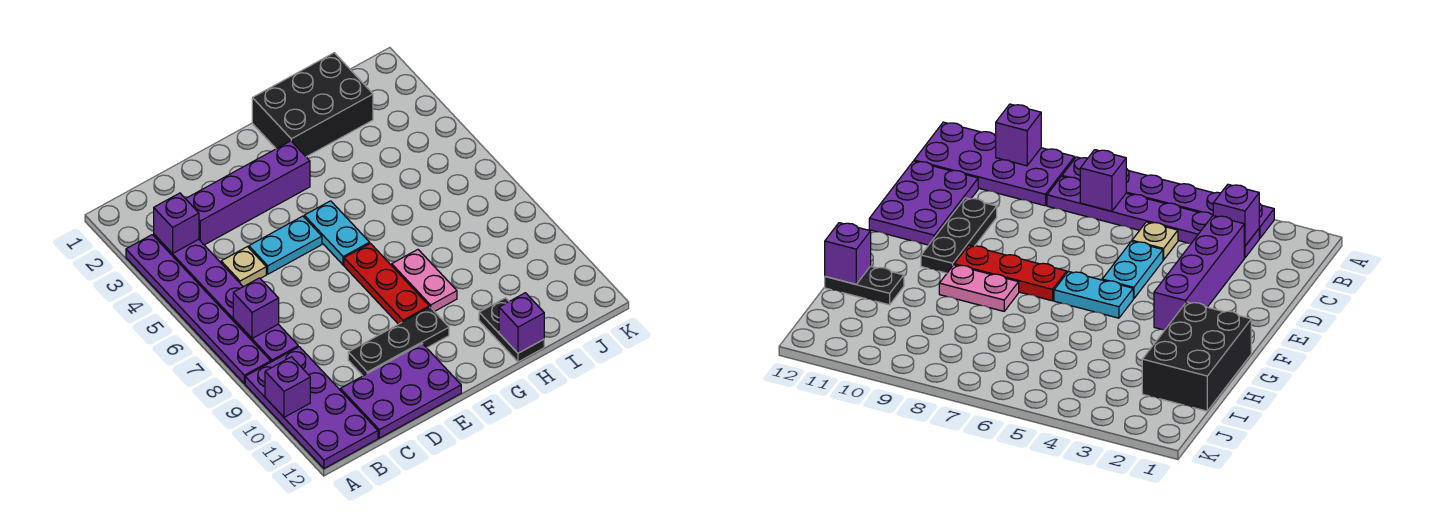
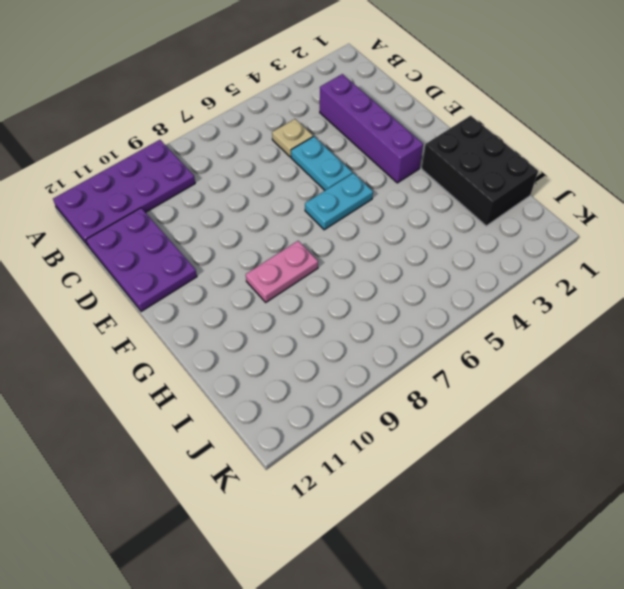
none -> purple 1x6 plate [126,235,271,384]
none -> purple 1x6 plate [154,234,298,362]
none -> black 1x3 plate [348,307,449,376]

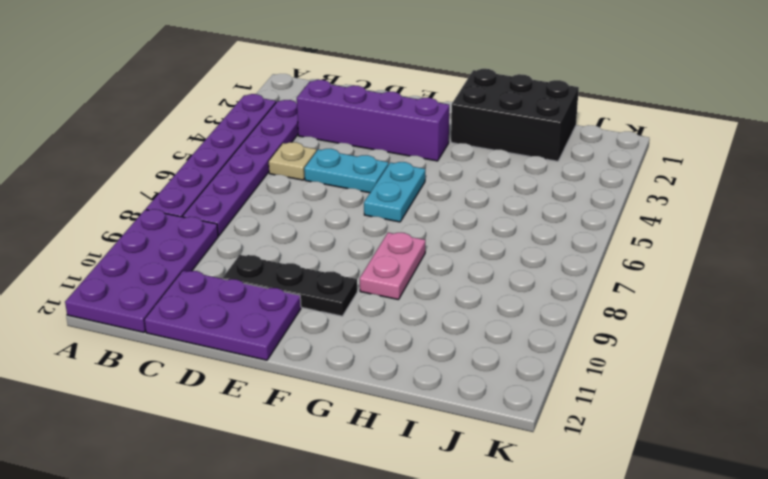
none -> red 1x3 plate [344,243,429,324]
none -> black 1x2 plate [479,298,544,362]
none -> purple 1x1 brick [265,357,310,417]

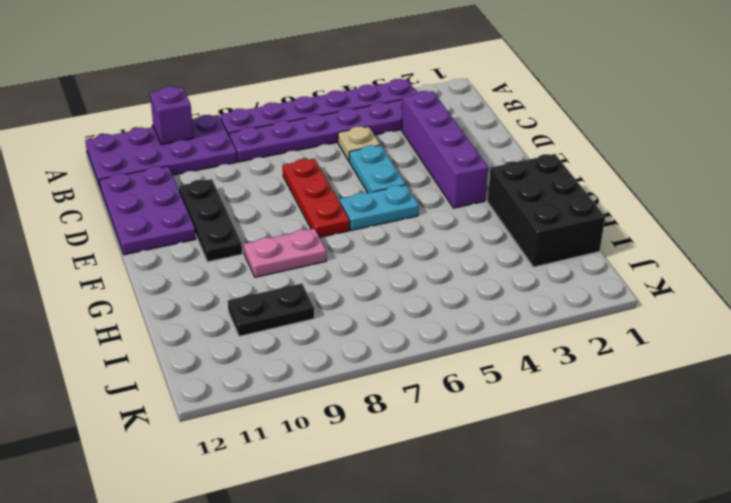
red 1x3 plate [283,159,350,237] -> red 1x3 plate turned to [344,243,429,324]
black 1x2 plate [228,284,314,336] -> black 1x2 plate moved to [479,298,544,362]
none -> purple 1x1 brick [154,193,199,254]
none -> purple 1x1 brick [233,278,279,338]
none -> purple 1x1 brick [499,293,544,353]

